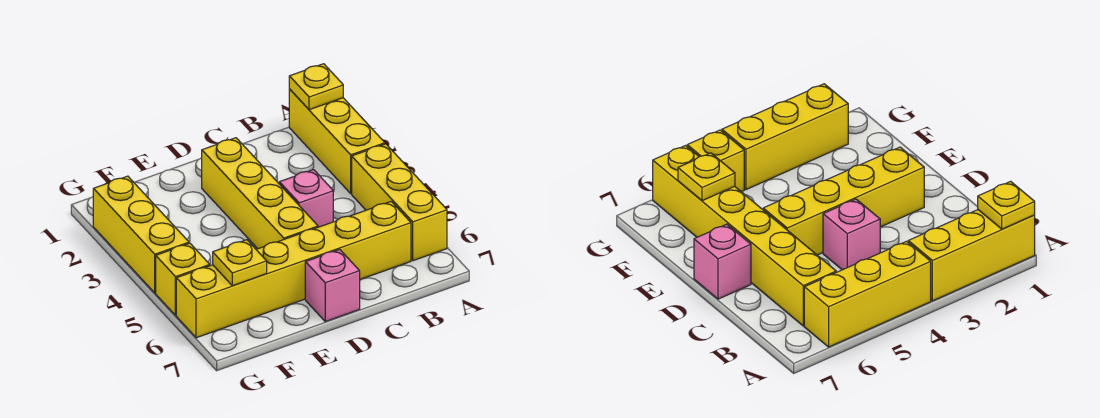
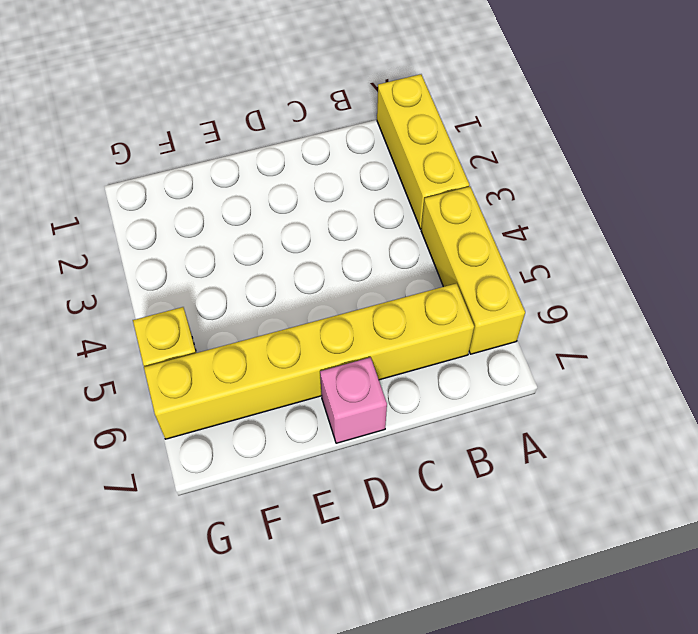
none -> pink 1x1 brick [279,170,333,227]
none -> yellow 1x4 brick [202,138,318,249]

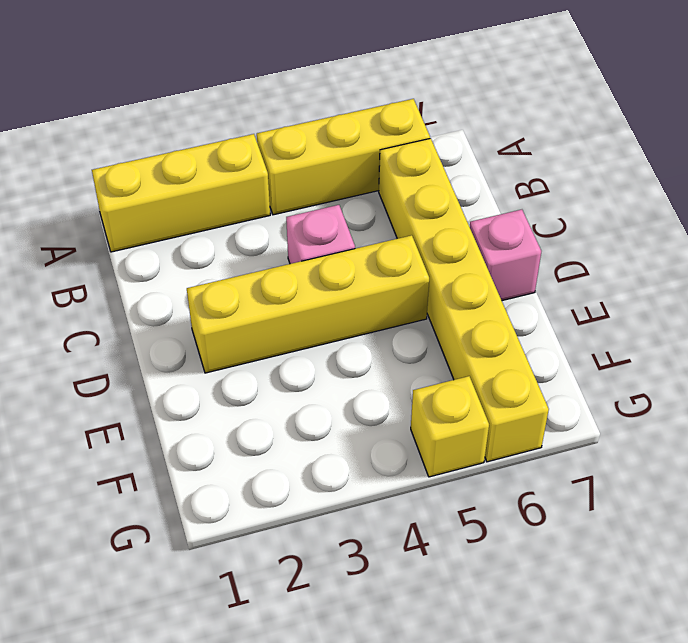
none -> yellow 1x3 brick [93,176,189,293]
none -> yellow 1x1 plate [289,64,343,110]

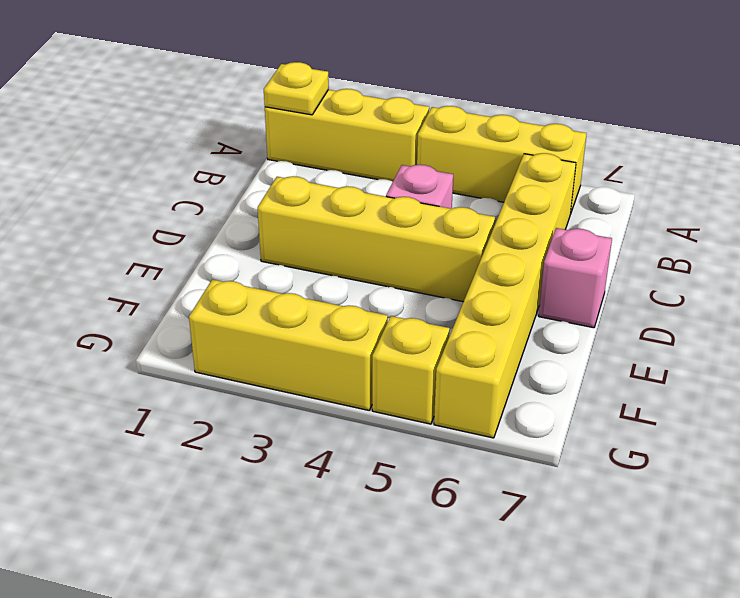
none -> yellow 1x1 plate [213,240,267,286]

